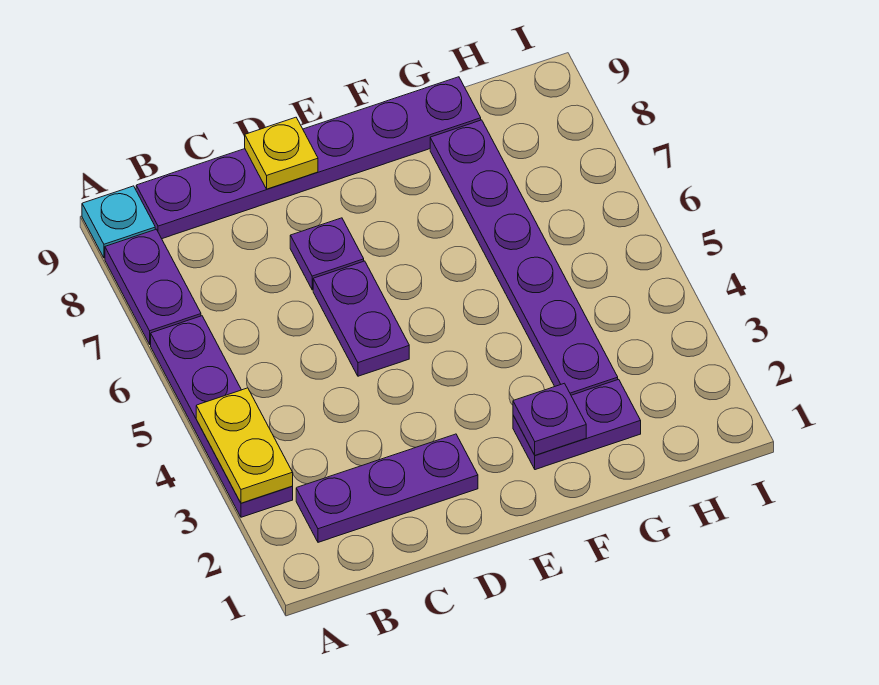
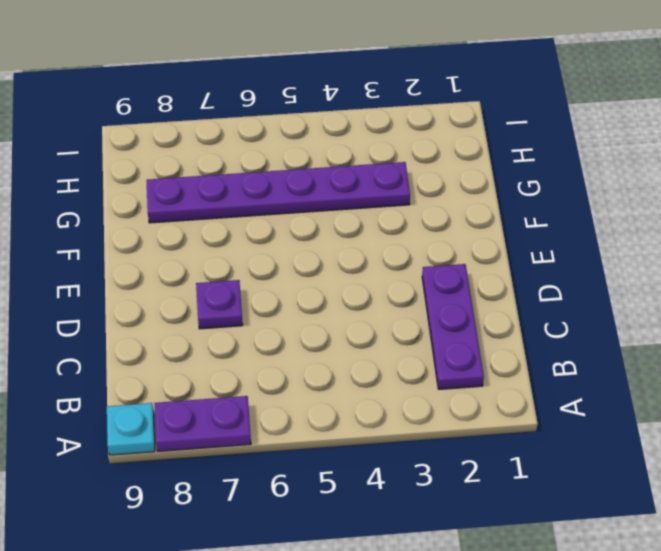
none -> purple 1x4 plate [151,316,293,517]
none -> purple 1x6 plate [136,77,481,239]
none -> purple 1x2 plate [313,261,409,376]

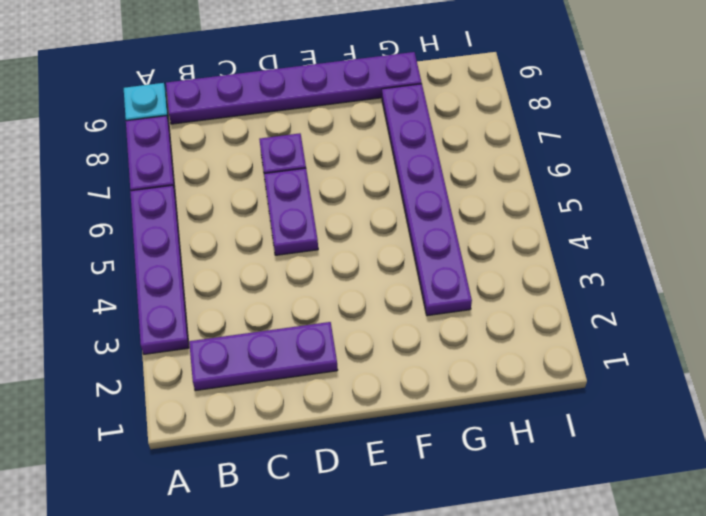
none -> purple 1x2 plate [513,379,641,470]
none -> yellow 1x2 plate [196,388,293,503]
none -> yellow 1x1 plate [245,117,318,189]

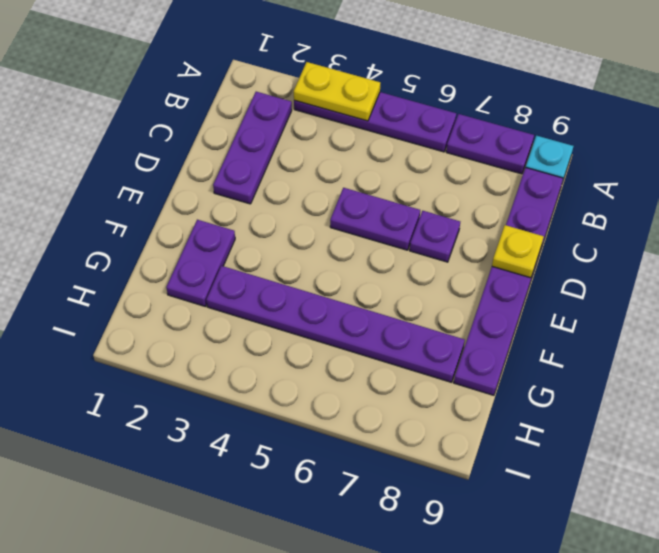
none -> purple 1x1 plate [513,383,586,455]

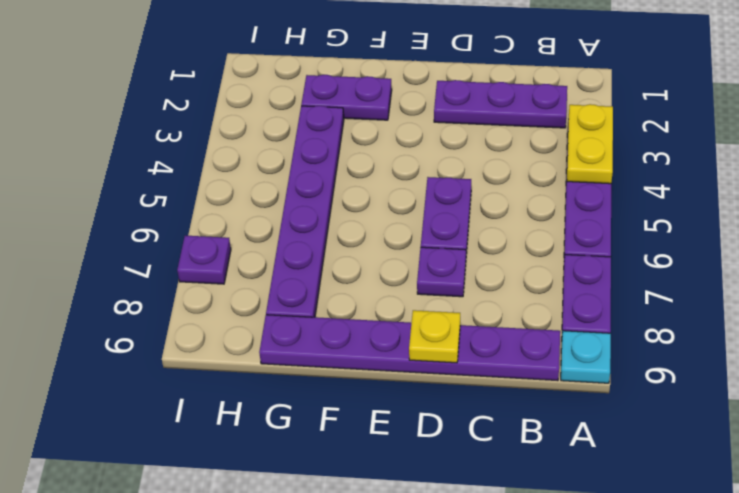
purple 1x1 plate [177,236,231,284] -> purple 1x1 plate moved to [513,383,586,455]

